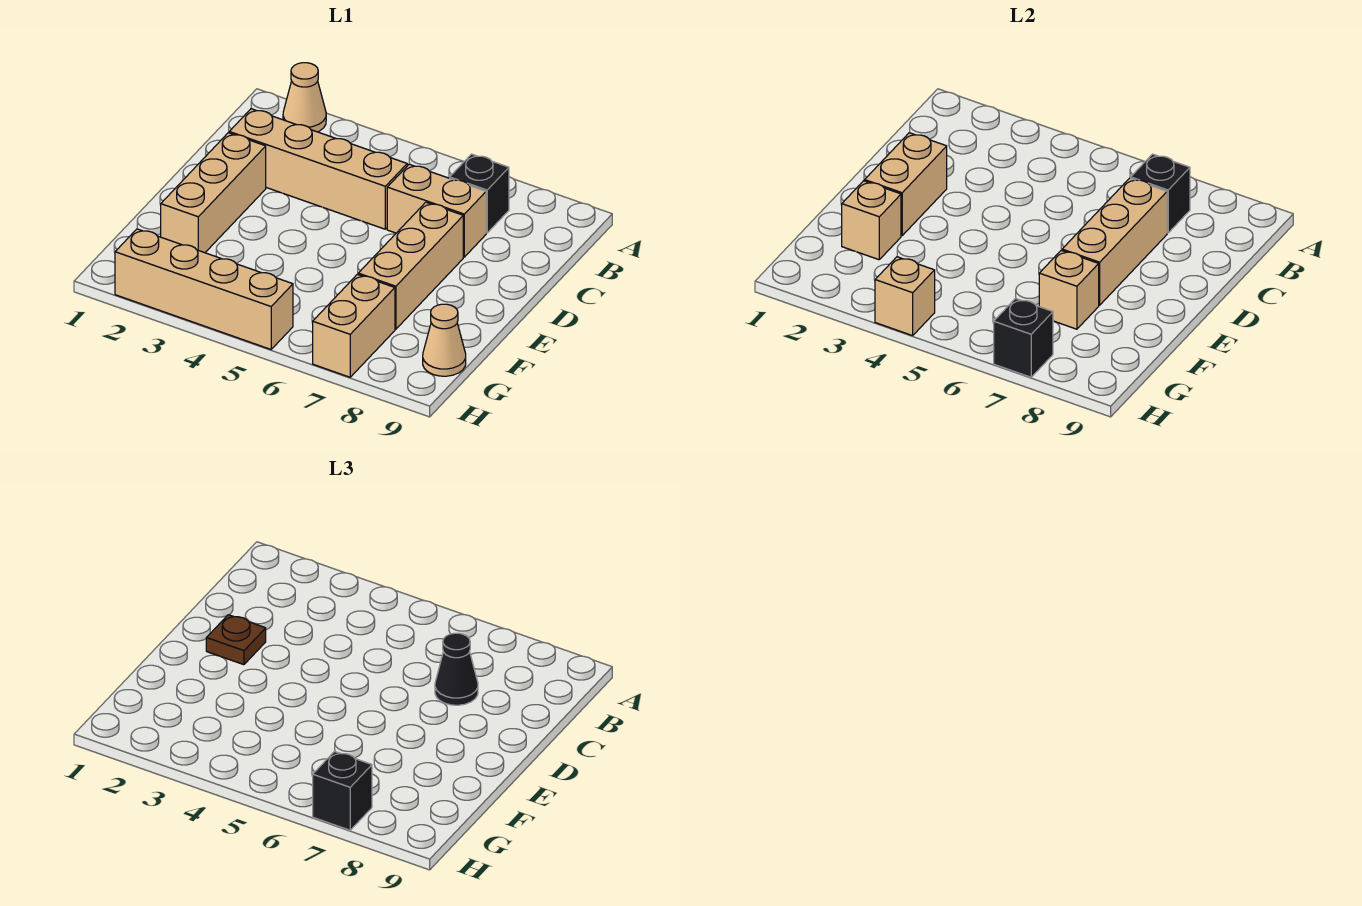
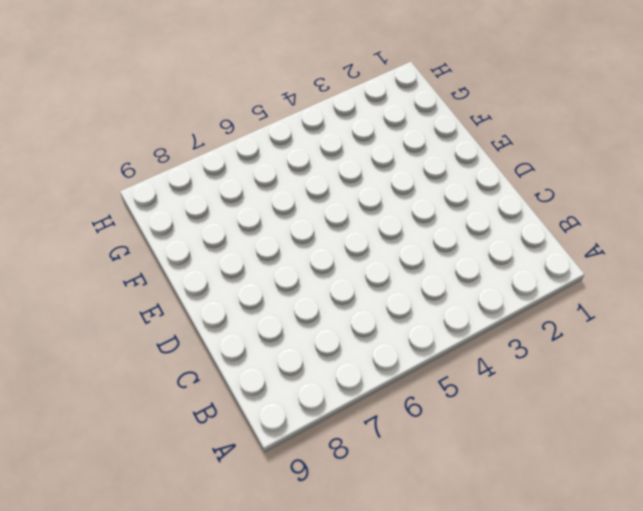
none -> tan 1x1 cone [283,63,326,132]
none -> black 1x1 brick [450,154,509,233]
none -> tan 1x4 brick [229,109,407,229]

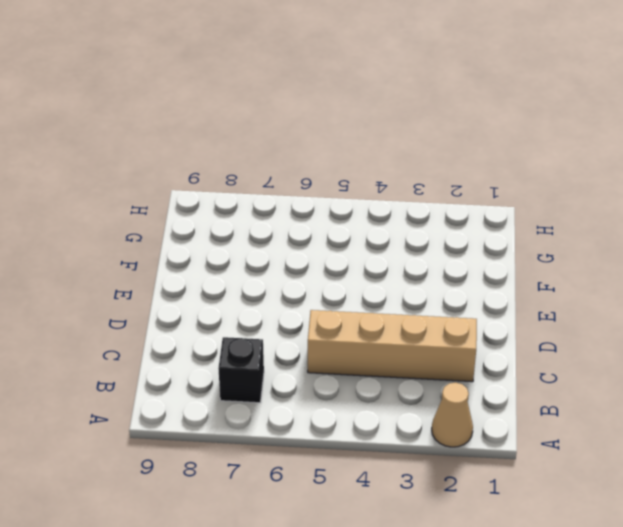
none -> tan 1x2 brick [387,164,486,257]
none -> tan 1x3 brick [161,133,266,253]
none -> tan 1x3 brick [358,202,463,329]

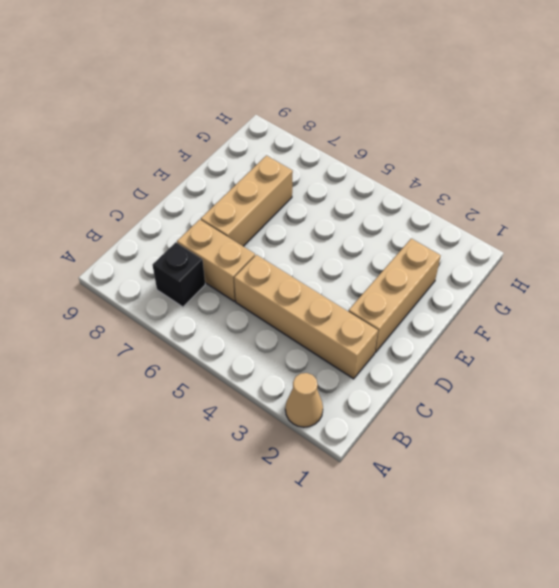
none -> tan 1x2 brick [313,274,395,377]
none -> tan 1x1 cone [423,304,466,376]
none -> tan 1x4 brick [115,229,293,349]

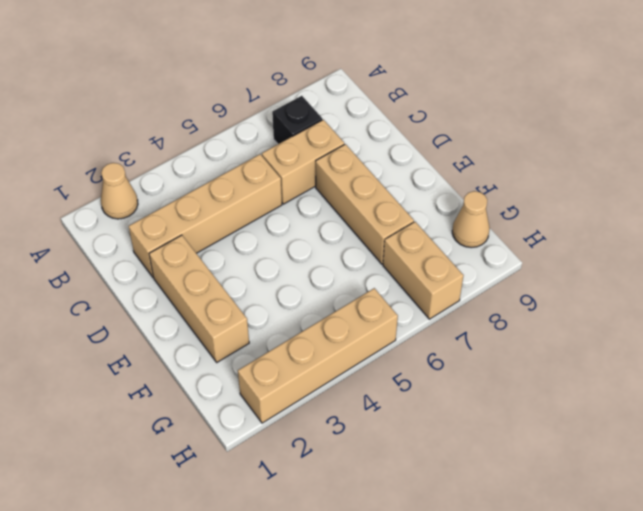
none -> black 1x1 brick [1131,154,1190,233]
none -> tan 1x3 brick [1062,178,1167,305]
none -> tan 1x2 brick [865,133,947,236]

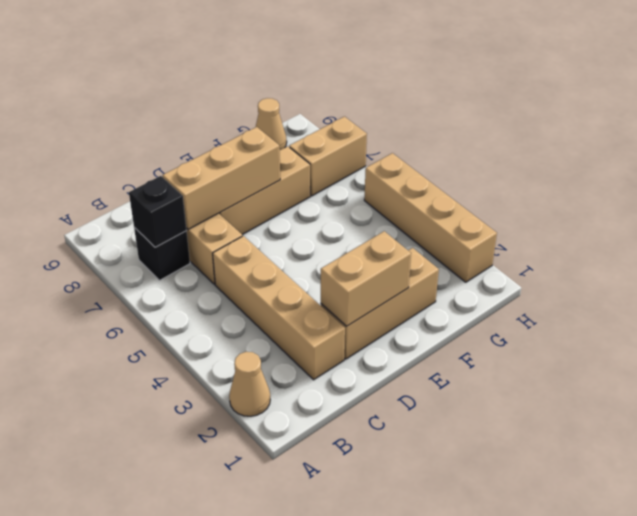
none -> tan 1x1 brick [842,181,901,260]
none -> tan 1x1 brick [1039,250,1099,329]
none -> tan 1x1 brick [875,257,935,336]

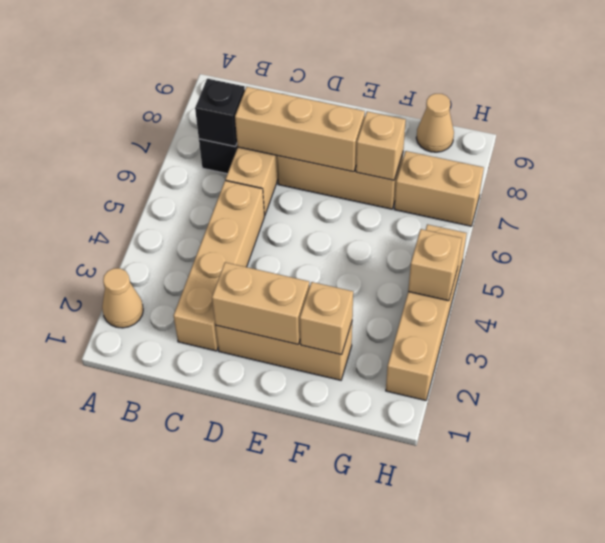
none -> black 1x1 brick [994,298,1053,377]
none -> black 1x1 cone [435,633,478,705]
none -> brown 1x1 plate [206,615,266,665]

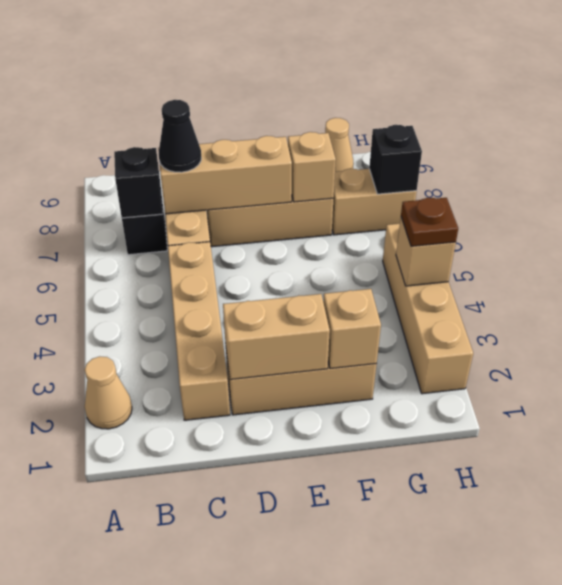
brown 1x1 plate [401,198,458,246] -> brown 1x1 plate moved to [206,615,266,665]
none -> black 1x1 brick [313,751,372,830]

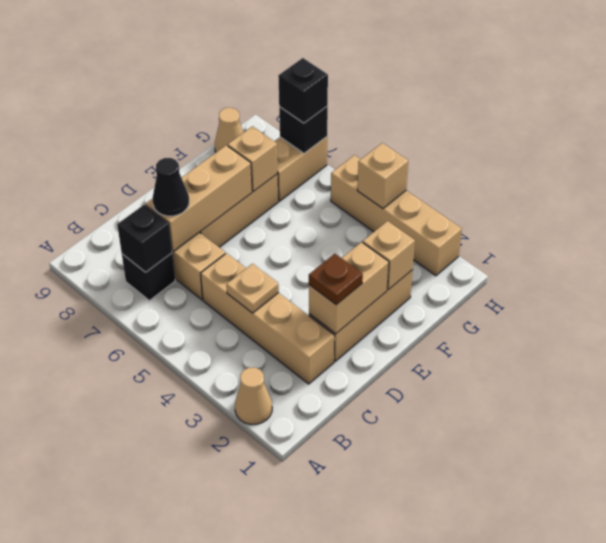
tan 1x1 plate [226,264,279,313] -> none

